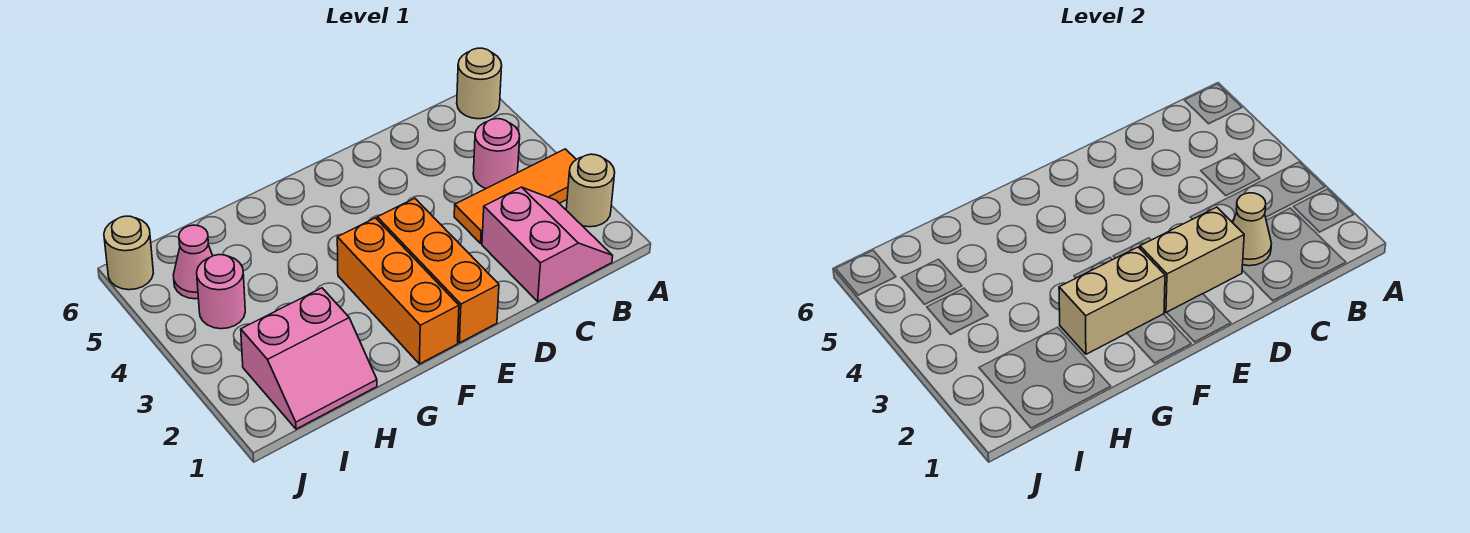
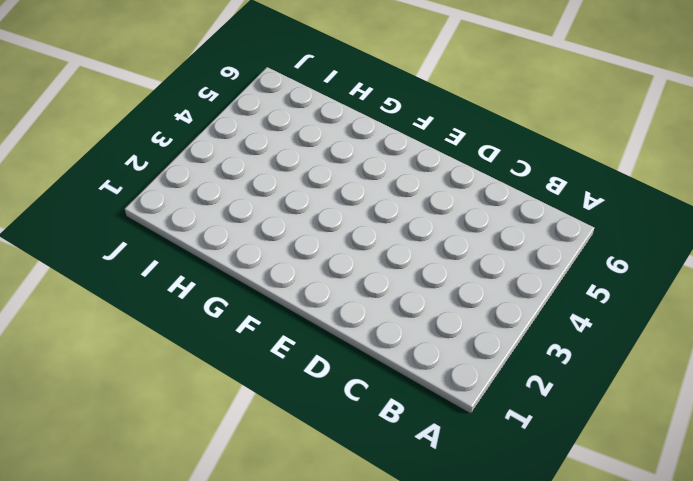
none -> tan 1x1 round brick [566,154,615,227]
none -> orange 1x3 tile [454,149,576,243]
none -> tan 1x1 round brick [457,48,502,119]

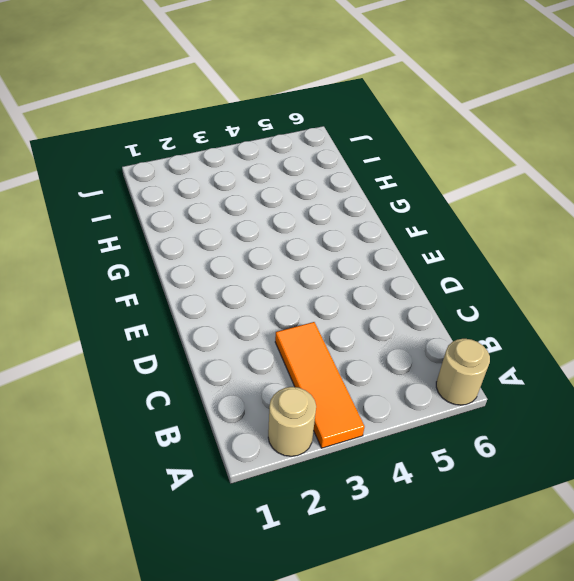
none -> pink 2x2 slope [482,187,613,301]
none -> pink 1x1 round brick [473,119,520,188]
none -> orange 1x3 brick [377,198,499,343]

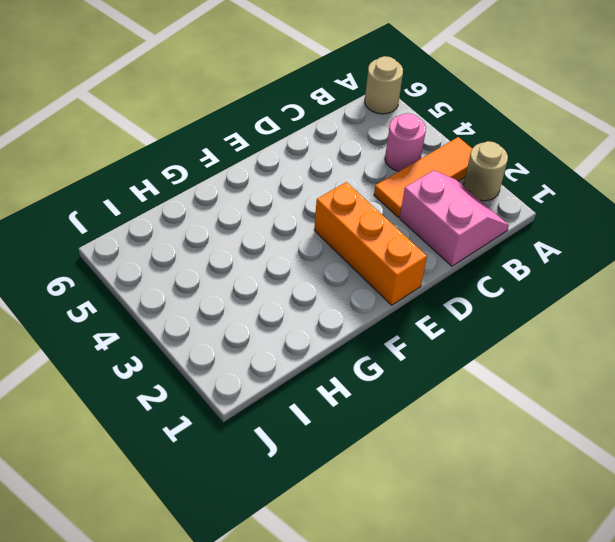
none -> orange 1x3 brick [337,218,459,364]
none -> pink 2x2 slope [241,288,377,429]
none -> pink 1x1 round brick [197,255,245,329]

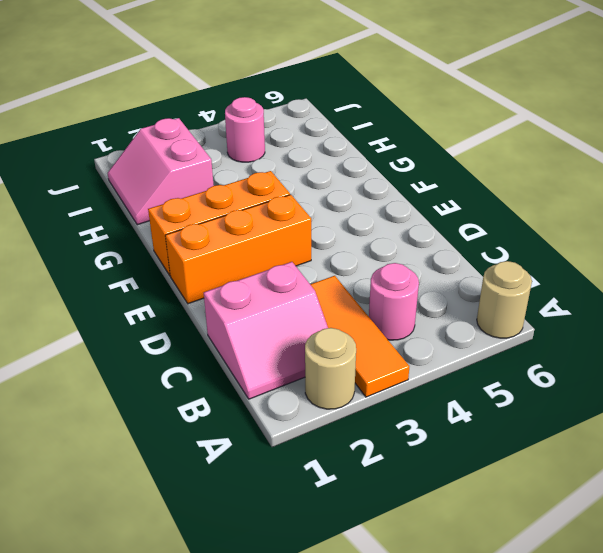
none -> pink 1x1 cone [173,225,213,299]
none -> tan 1x1 round brick [104,216,153,290]
none -> tan 1x1 cone [1233,193,1272,266]

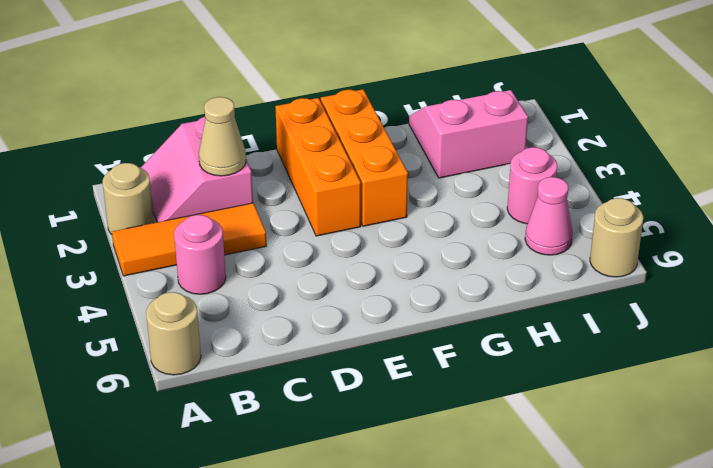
none -> tan 1x2 brick [1140,207,1244,313]
none -> tan 1x2 brick [1059,247,1165,354]

